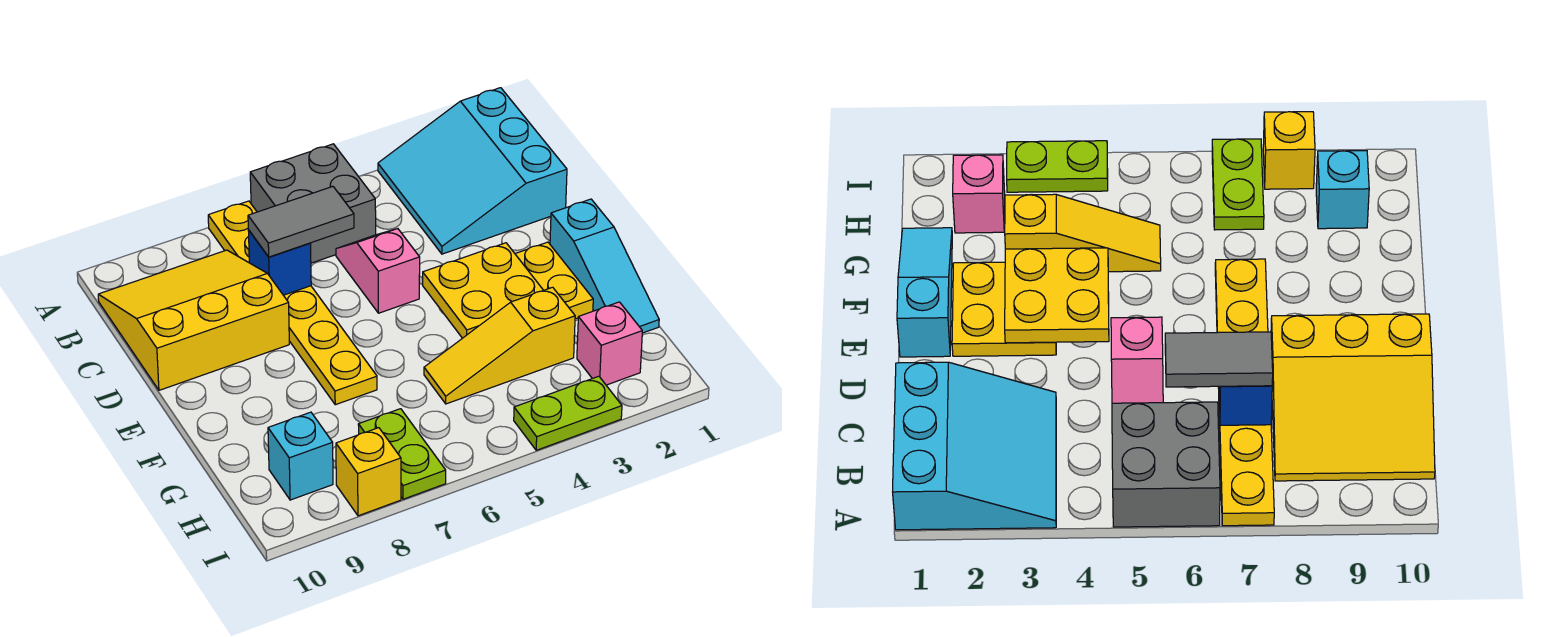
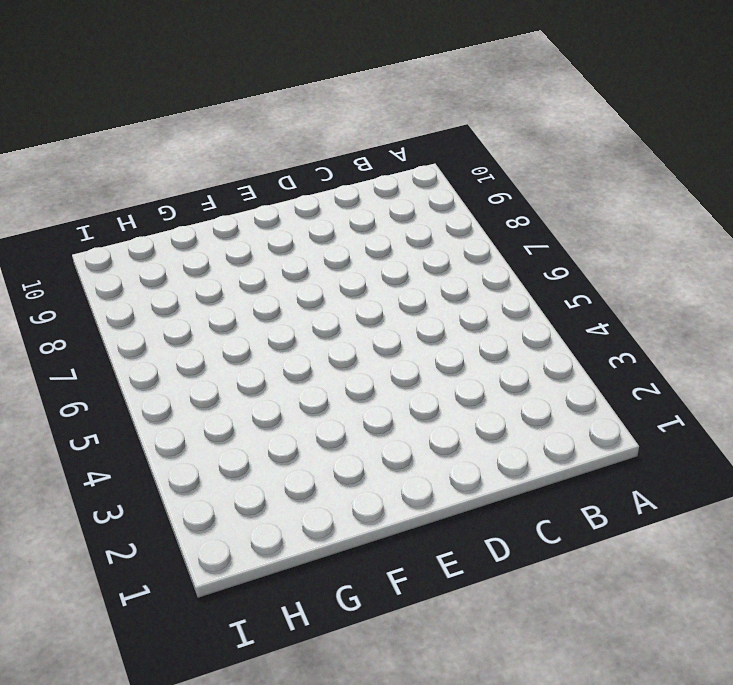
none -> cyan 3x3 slope [378,88,567,254]
none -> grey 2x2 brick [250,144,376,263]
none -> yellow 1x6 plate [208,201,377,405]

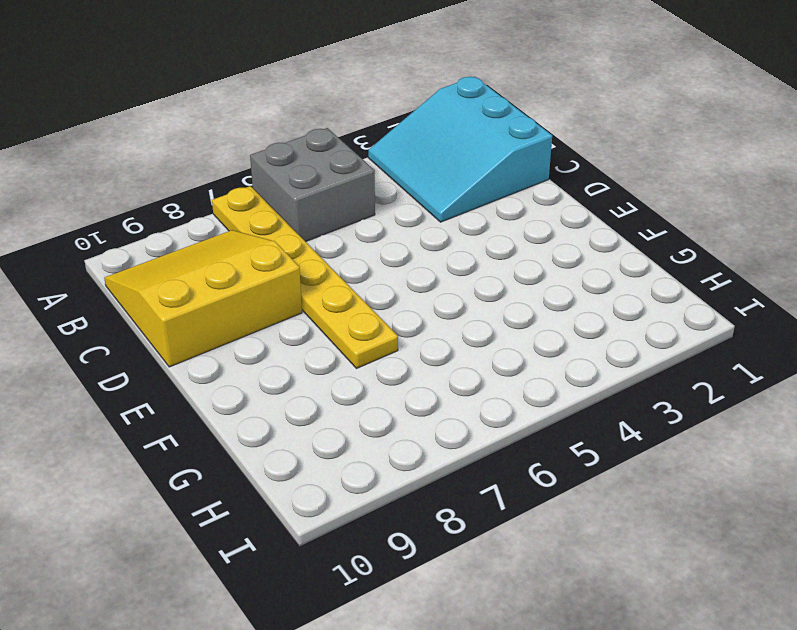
none -> pink 1x2 slope [336,229,420,313]
none -> cyan 1x3 slope [550,199,659,333]
none -> yellow 2x2 plate [515,242,593,319]

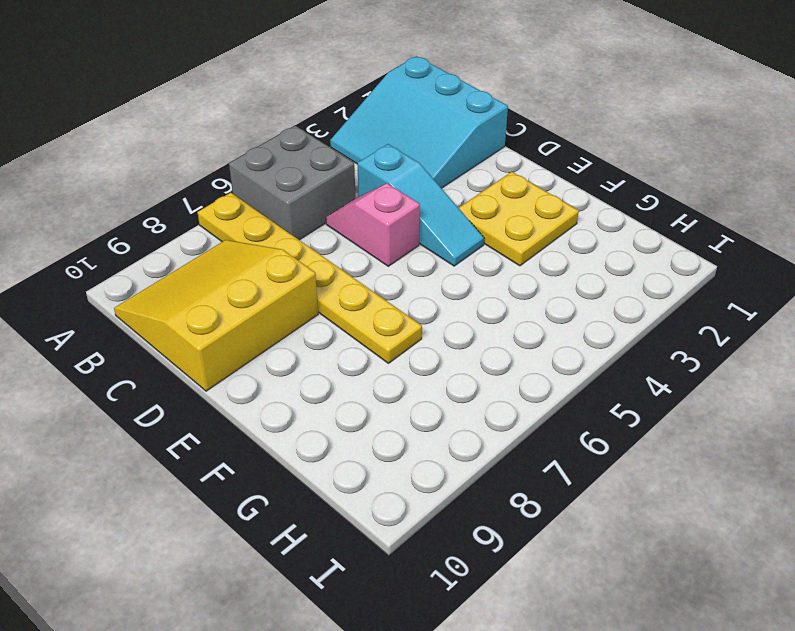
cyan 1x3 slope [357,144,484,266] -> cyan 1x3 slope moved to [550,199,659,333]
none -> yellow 1x3 slope [424,287,575,404]
none -> pink 1x1 brick [577,302,642,385]
none -> lime 1x2 plate [358,409,446,499]

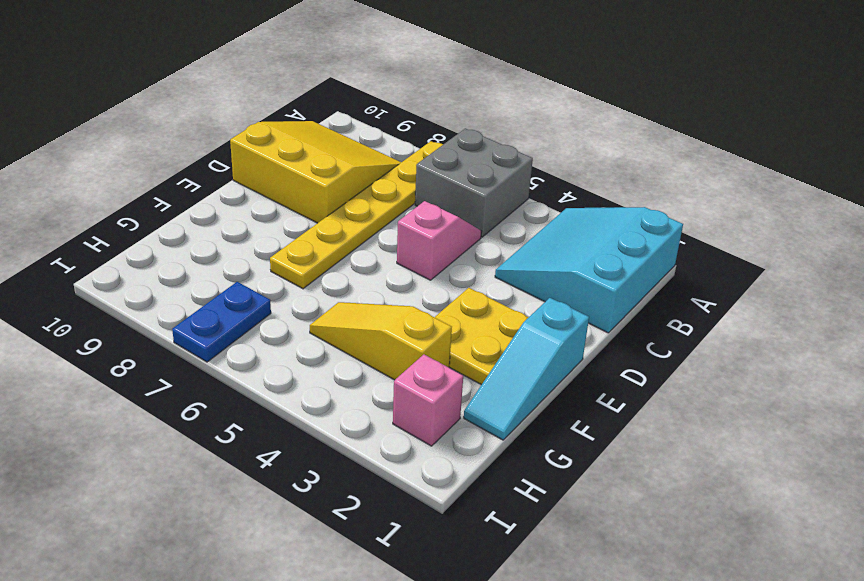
blue 1x2 plate [172,282,271,362] -> lime 1x2 plate [358,409,446,499]
none -> cyan 1x1 brick [268,412,333,500]
none -> lime 1x2 plate [514,376,622,450]
none -> yellow 1x1 brick [336,428,401,516]

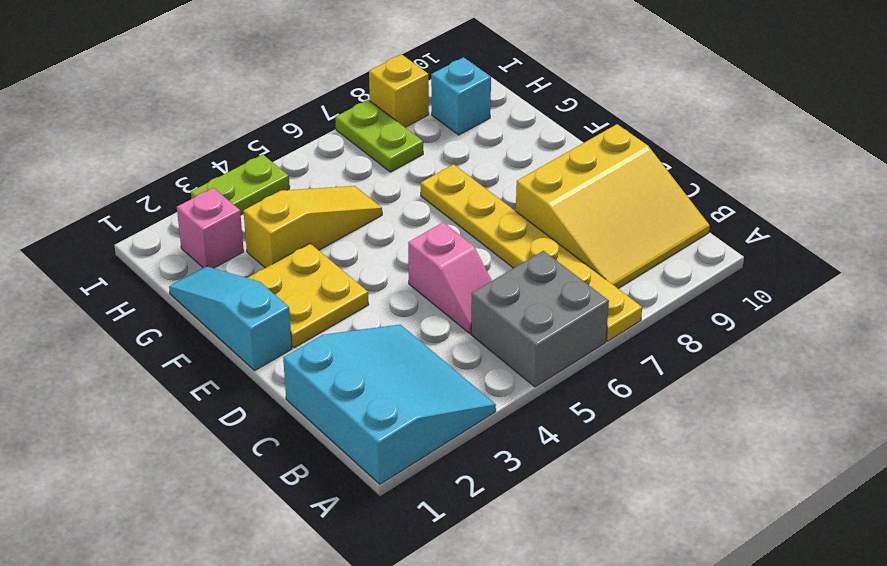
none -> blue 1x1 brick [248,230,311,295]
none -> yellow 2x2 plate [423,243,543,338]
none -> grey 1x2 tile [248,187,354,257]

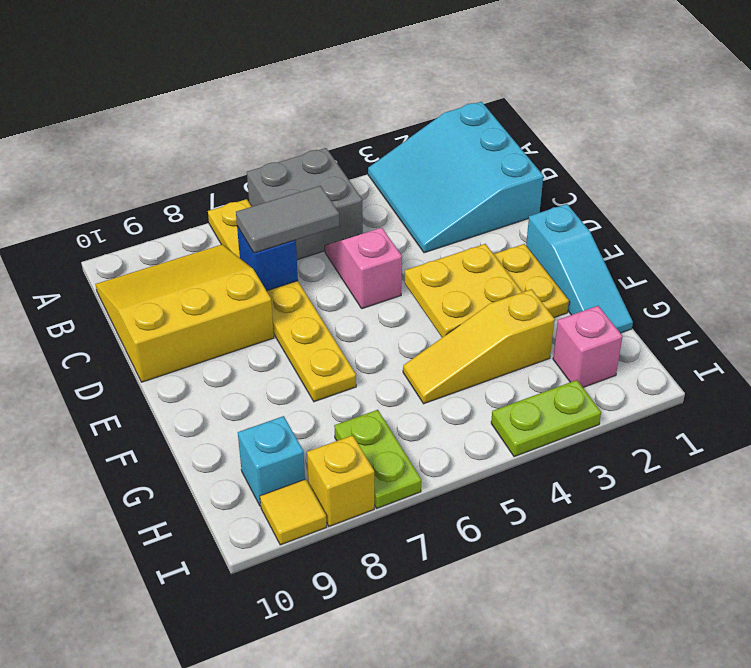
yellow 1x1 tile [260,479,326,545] -> none

